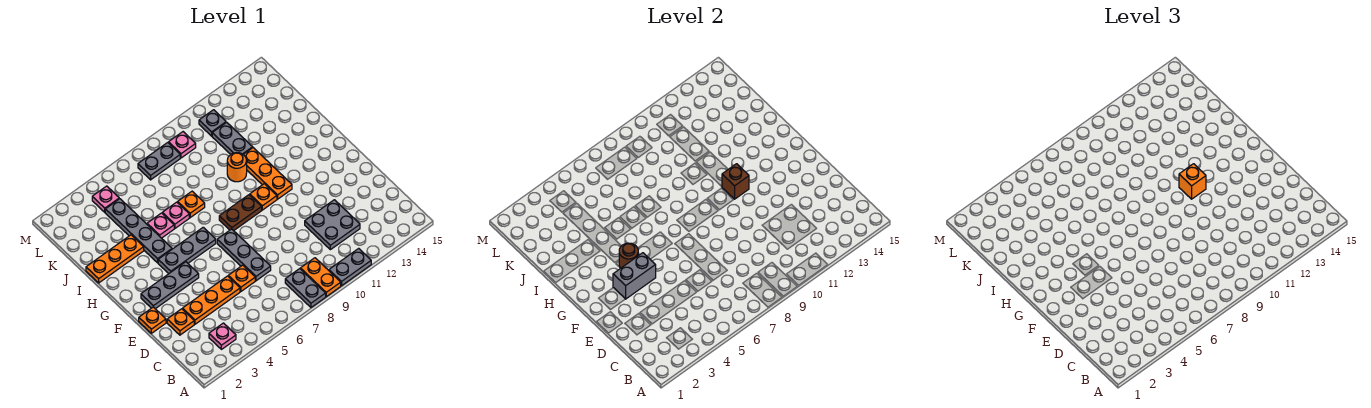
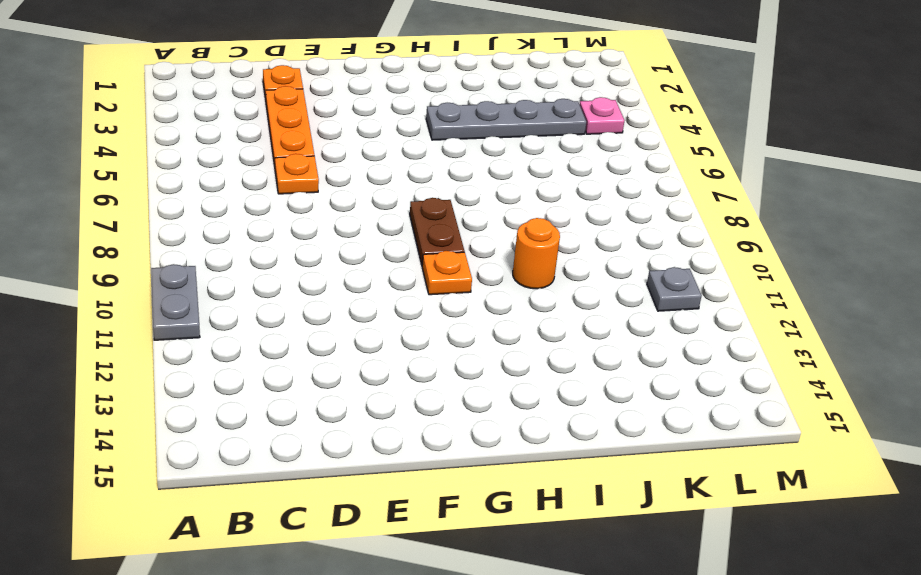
none -> grey 1x2 plate [285,269,326,307]
none -> orange 1x2 plate [300,258,341,297]
none -> pink 1x1 plate [209,323,236,349]
none -> grey 2x2 plate [305,200,360,250]

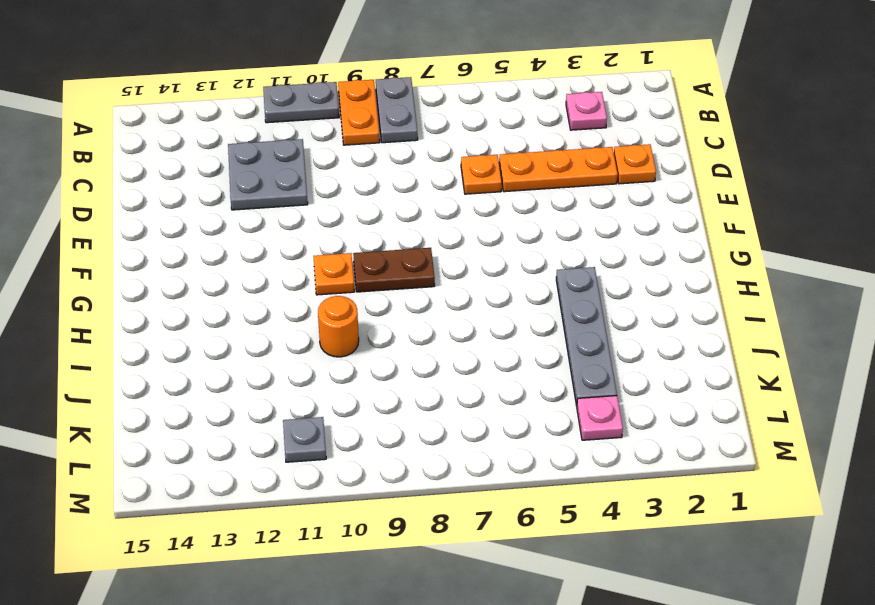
none -> grey 1x3 plate [217,229,271,281]
none -> orange 1x1 plate [139,307,166,333]
none -> grey 1x3 plate [141,262,199,309]
none -> grey 1x3 plate [158,227,216,274]

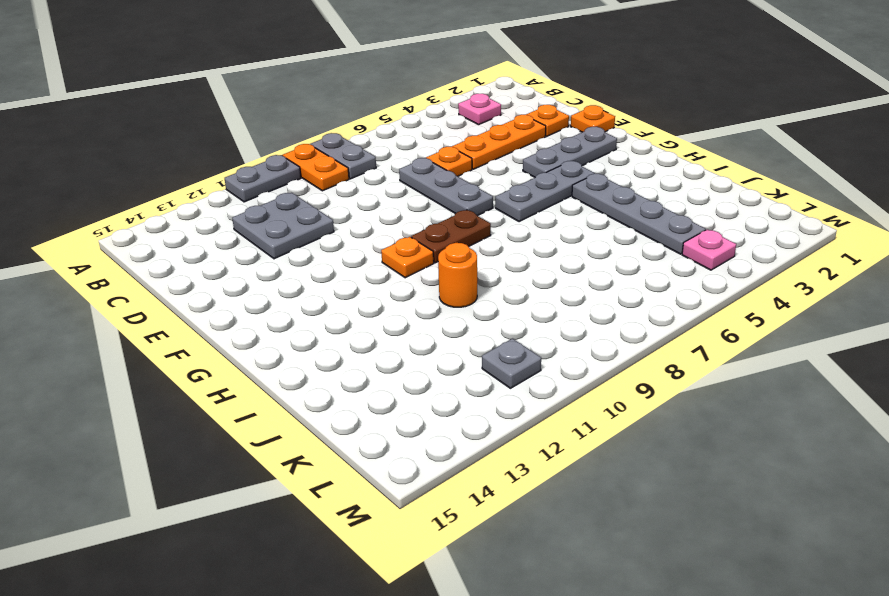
none -> orange 1x3 plate [243,148,292,199]
none -> orange 1x3 plate [86,235,144,283]
none -> pink 1x1 plate [147,213,174,238]
none -> pink 1x1 plate [162,202,189,228]

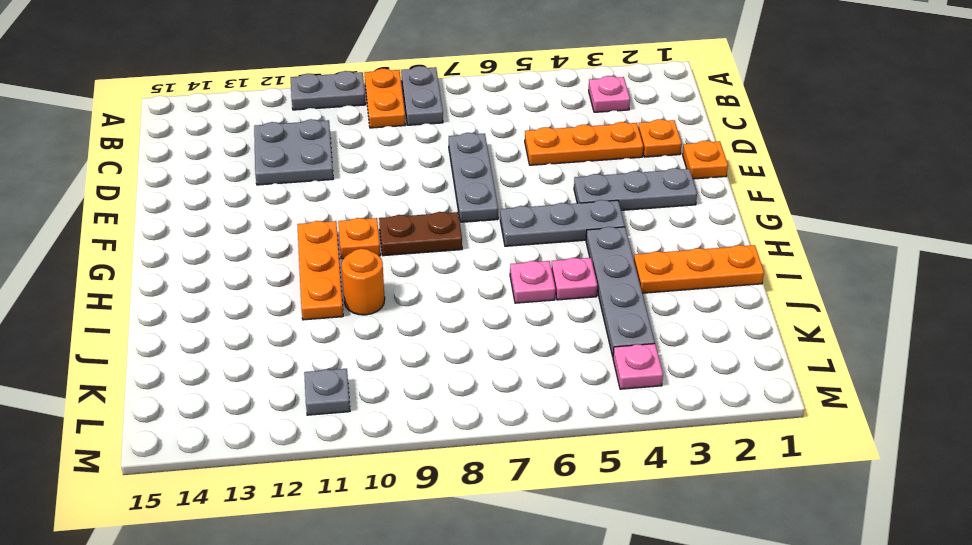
none -> orange 1x1 plate [228,265,255,291]
none -> orange 1x1 plate [178,191,205,218]
none -> grey 1x2 plate [212,122,253,154]
none -> grey 1x2 plate [138,143,180,180]

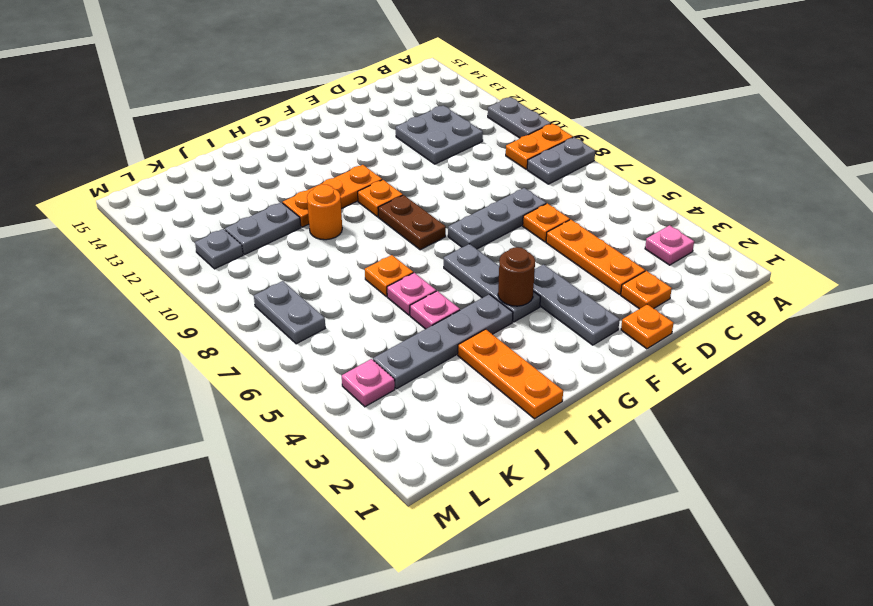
none -> pink 1x1 plate [169,132,196,158]
none -> grey 1x2 brick [613,253,656,299]
none -> brown 1x1 brick [722,164,749,199]
none -> orange 1x1 brick [1179,164,1206,199]

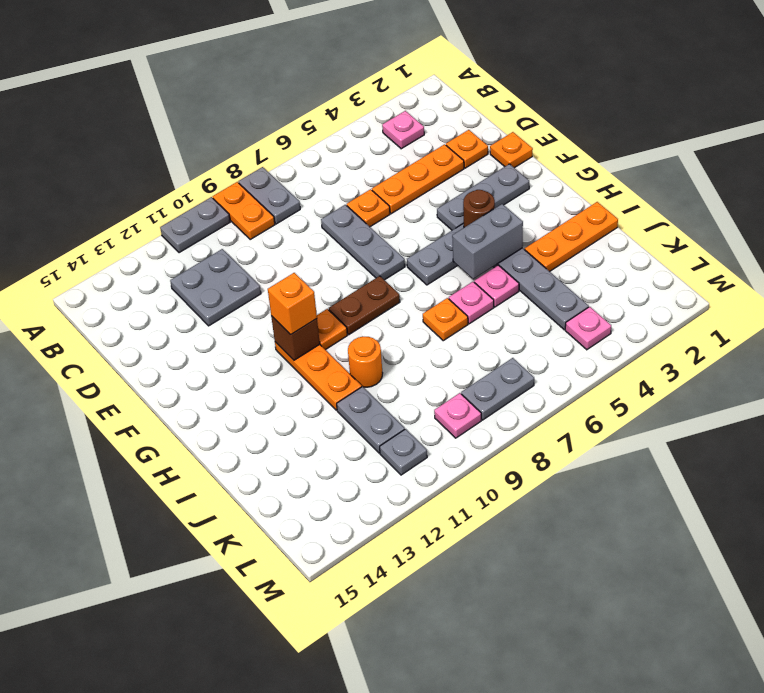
grey 1x2 brick [452,204,523,279] -> grey 1x2 brick moved to [613,253,656,299]

